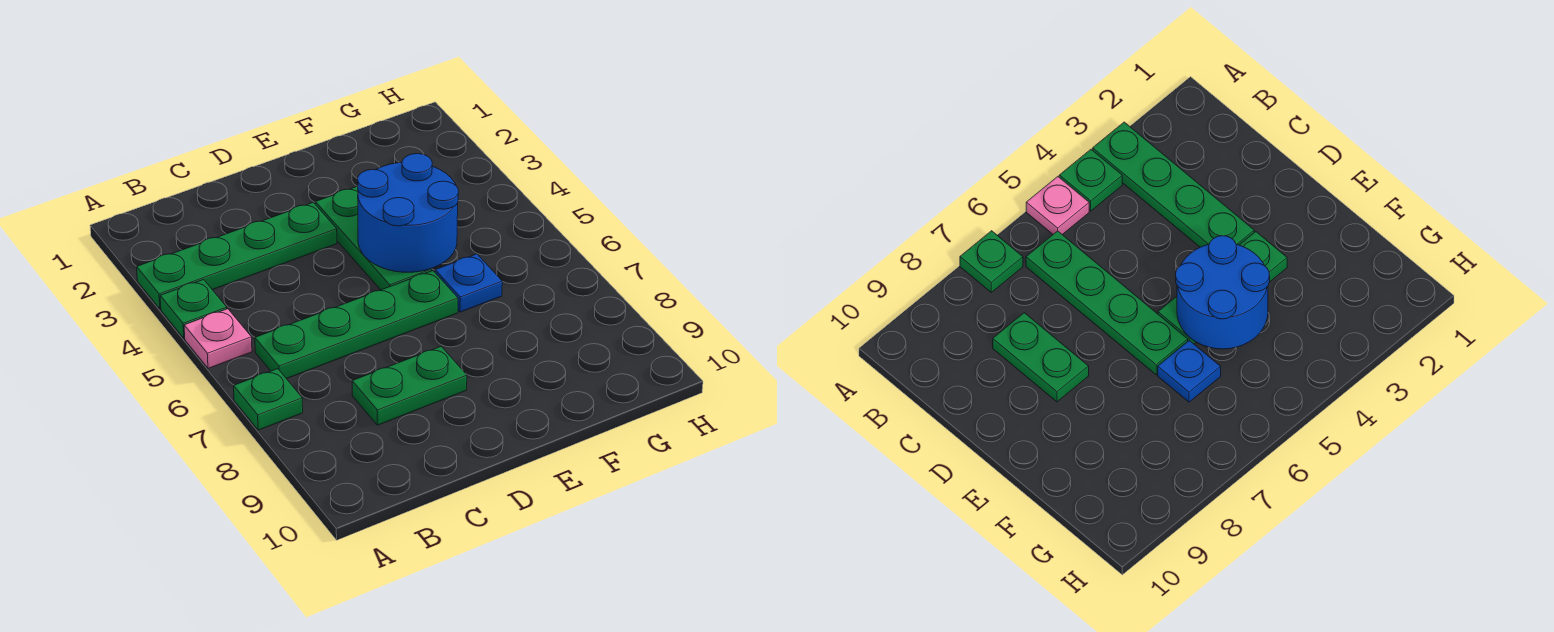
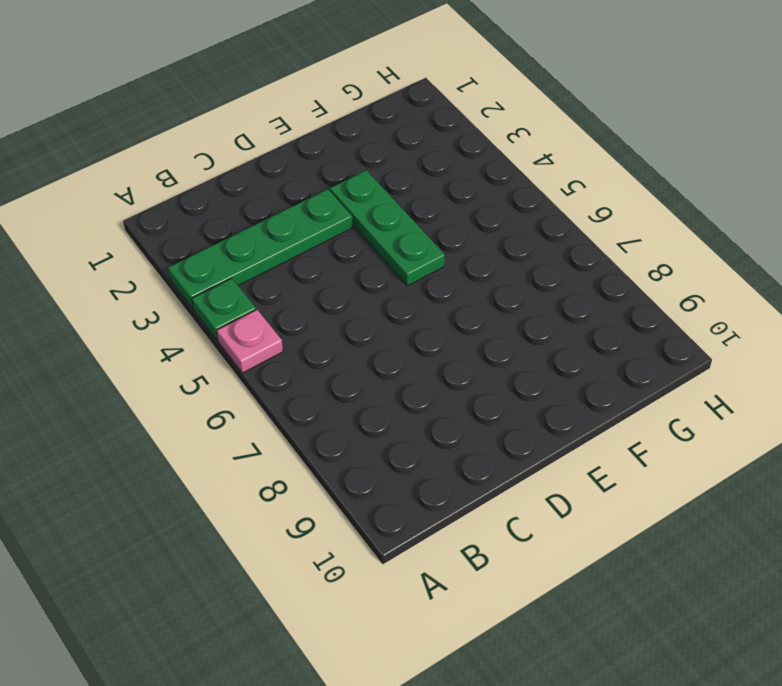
none -> green 1x1 plate [234,369,303,430]
none -> green 1x4 plate [255,271,458,379]

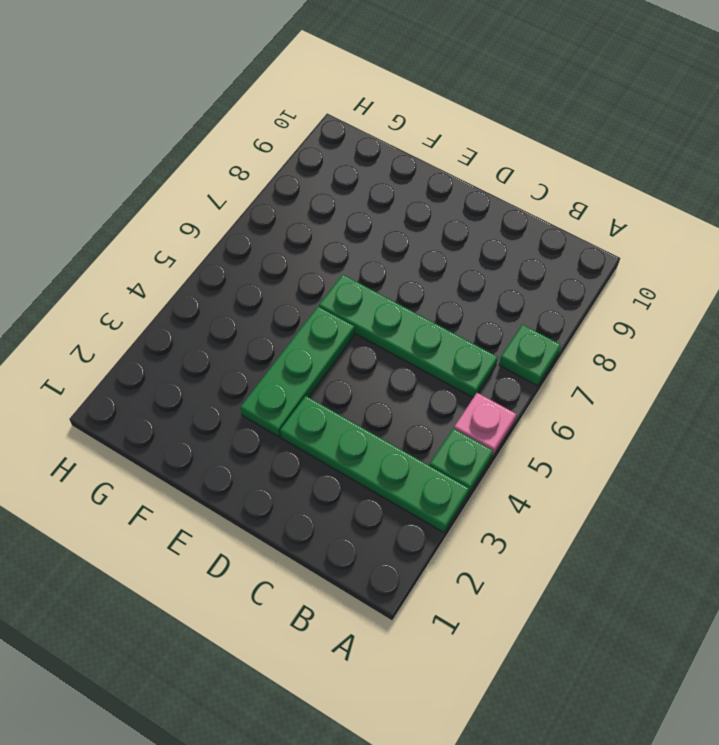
none -> green 1x2 plate [352,347,467,425]
none -> blue 1x1 plate [435,254,502,312]

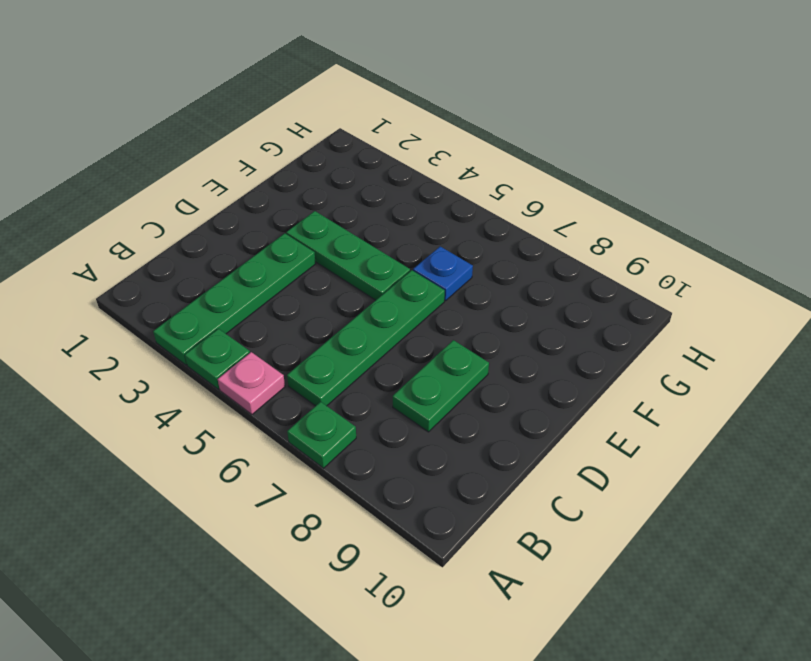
none -> blue 2x2 round brick [358,154,458,272]

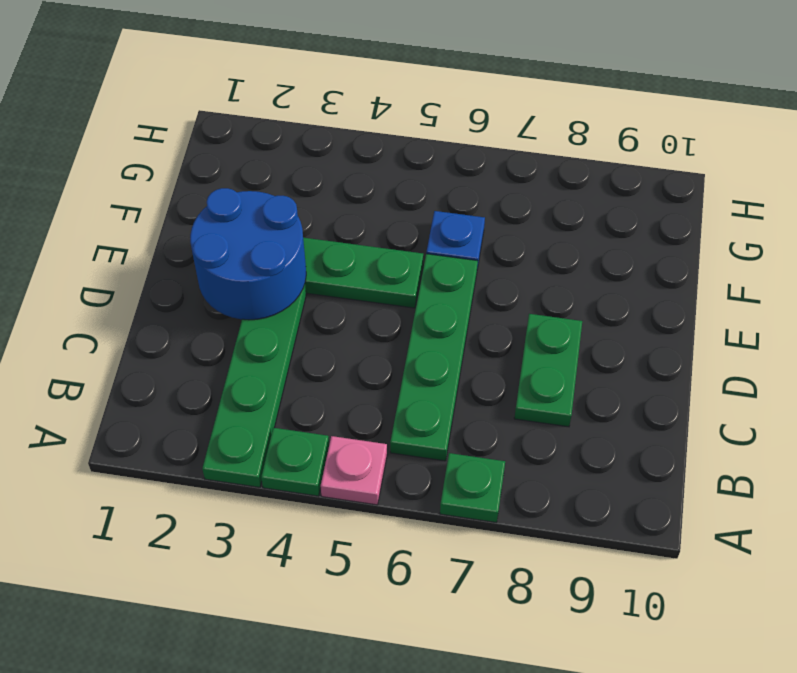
blue 2x2 round brick [190,188,306,320] -> blue 2x2 round brick moved to [358,154,458,272]

